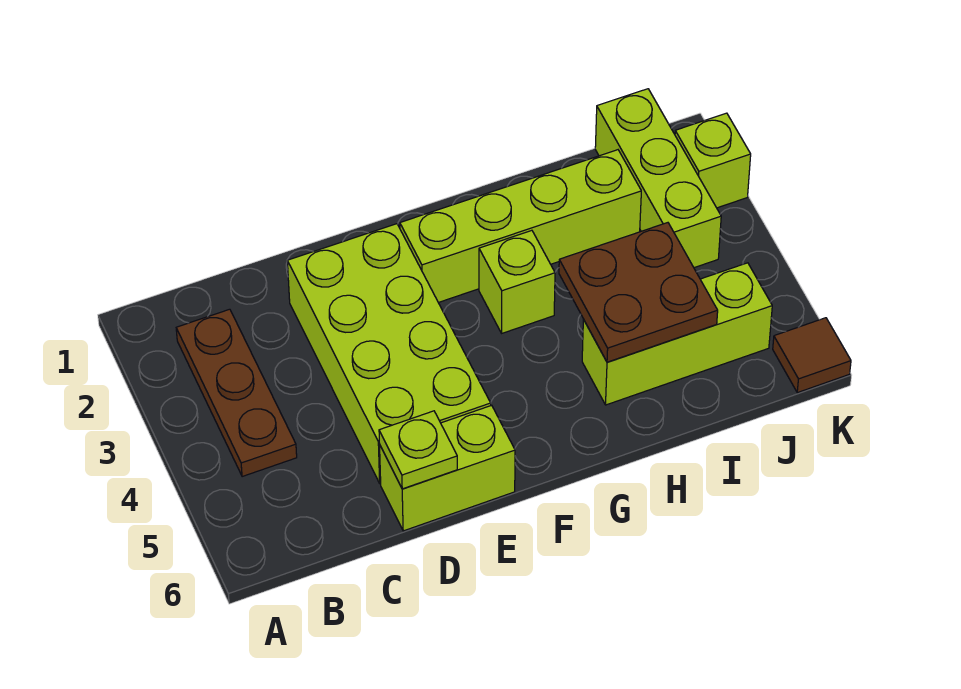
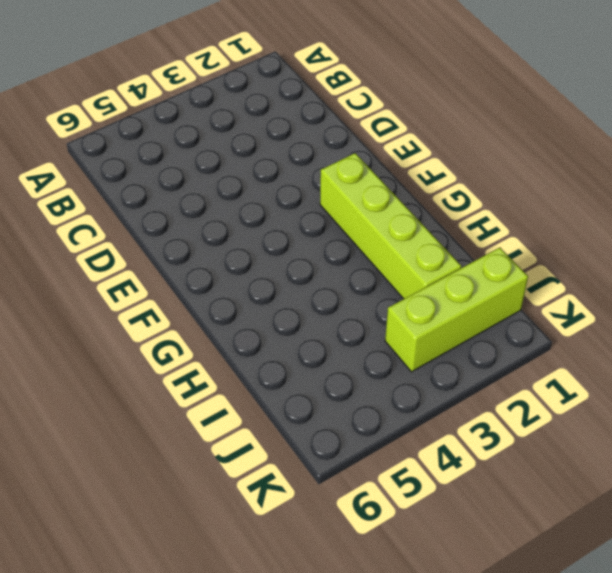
none -> brown 1x3 plate [176,309,297,477]
none -> lime 2x4 brick [287,224,491,484]

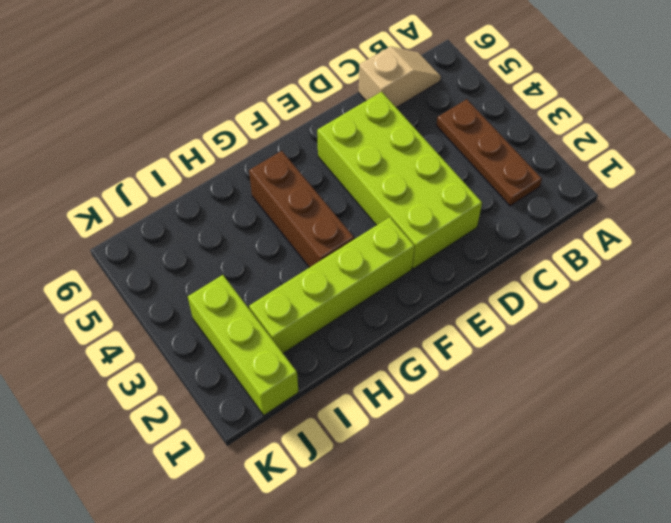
tan 1x2 slope [359,47,441,108] -> none
brown 1x3 brick [249,151,354,268] -> lime 1x1 brick [479,230,555,333]
none -> lime 1x2 brick [380,405,515,531]
none -> lime 1x3 brick [582,263,772,405]

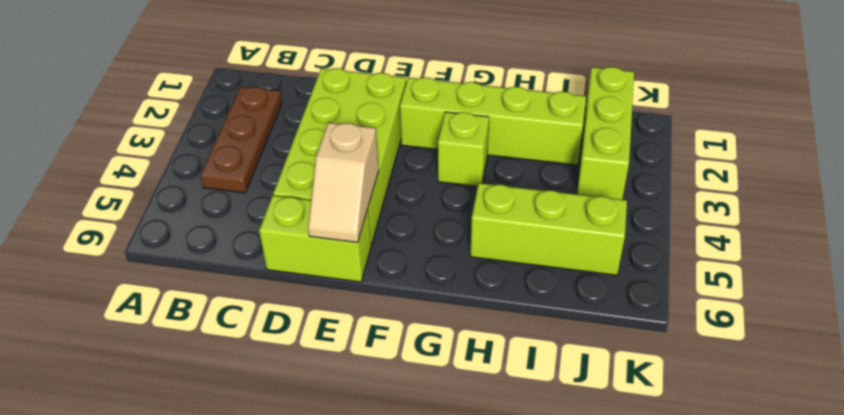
tan 1x2 slope [308,123,379,242] -> none
none -> lime 1x1 brick [675,113,751,208]
none -> brown 1x1 tile [773,318,851,393]

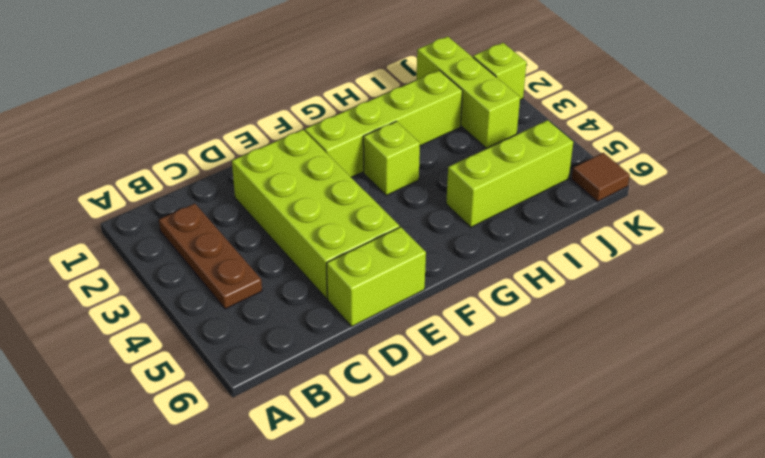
none -> lime 1x1 plate [379,411,457,489]
none -> brown 2x2 plate [559,223,718,362]

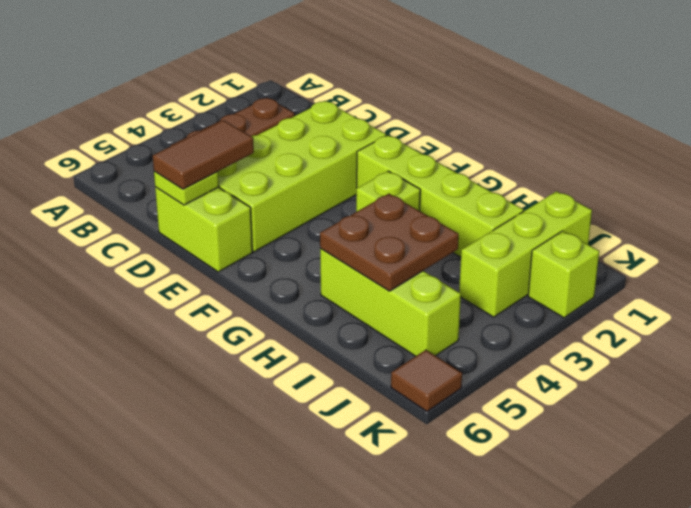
brown 1x2 tile [153,120,254,189] -> none

